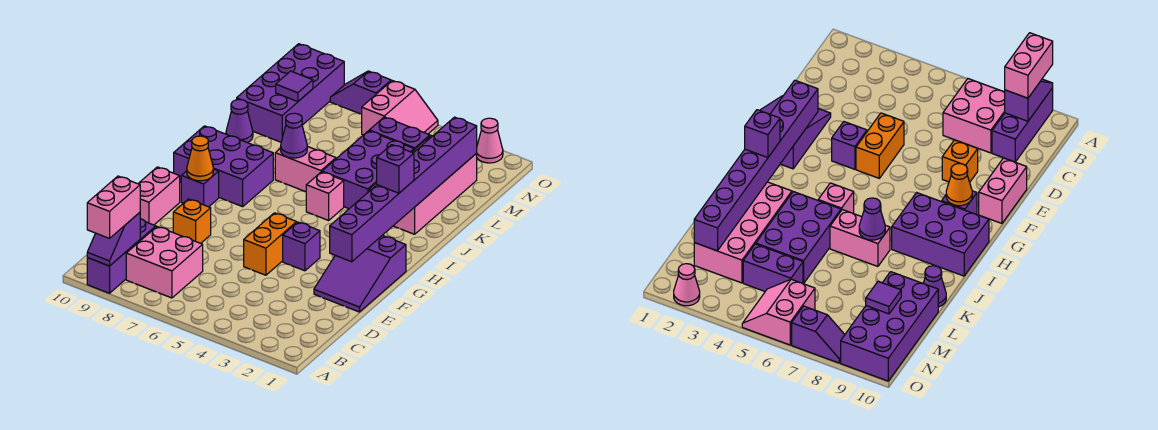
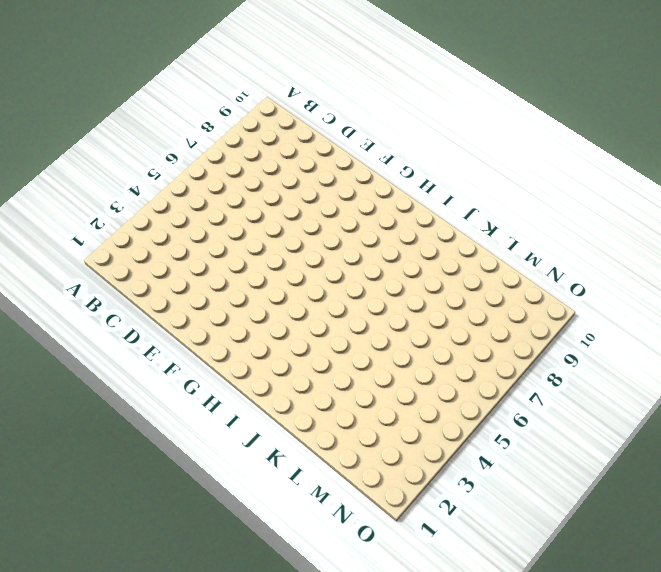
none -> purple 1x3 brick [87,219,156,293]
none -> pink 2x2 brick [126,227,203,298]
none -> purple 2x3 slope [314,235,406,312]

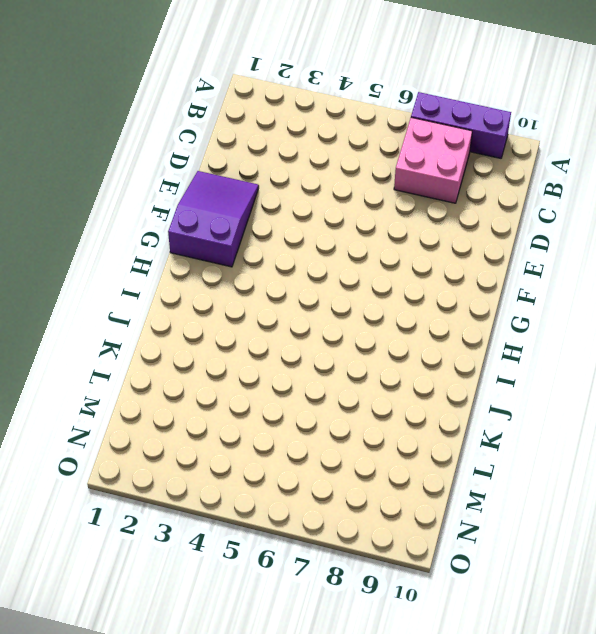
purple 1x3 brick [411,92,511,158] -> purple 1x3 brick turned to [87,219,156,293]
none -> orange 1x2 brick [244,213,297,275]
none -> orange 1x1 brick [173,199,211,243]
none -> pink 1x2 brick [138,167,180,225]

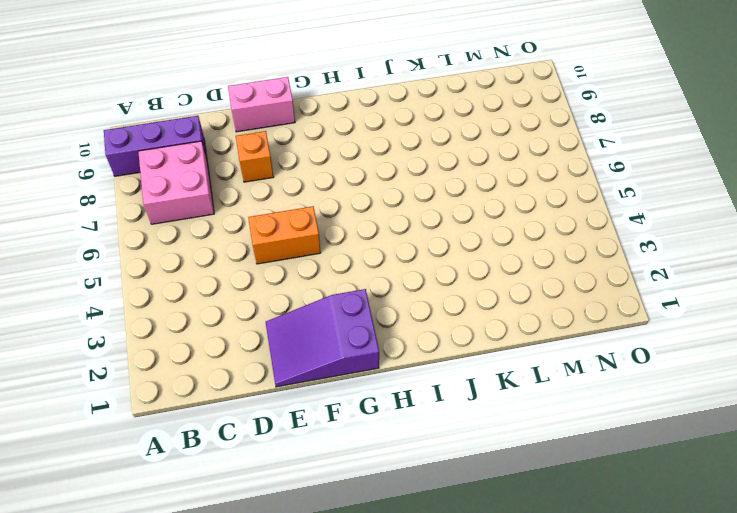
none -> purple 1x1 brick [283,222,320,271]
none -> purple 1x1 brick [181,169,219,207]
none -> purple 2x3 brick [174,126,273,207]

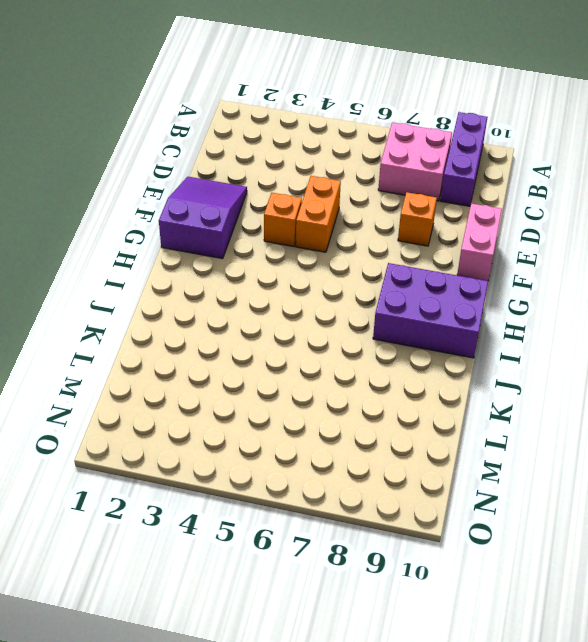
orange 1x1 brick [264,193,302,247] -> purple 1x1 brick [283,222,320,271]
none -> purple 1x1 brick [181,169,219,207]
none -> pink 1x1 brick [306,172,344,220]
none -> pink 2x4 brick [369,136,477,234]

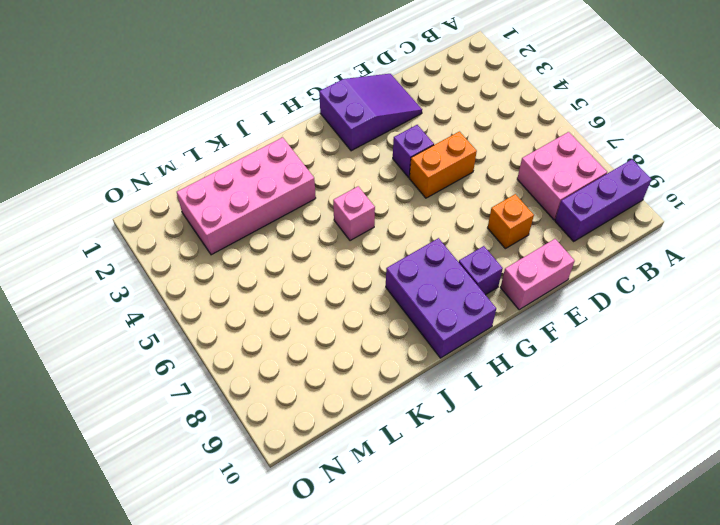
none -> purple 2x3 brick [322,131,414,209]
none -> pink 1x2 brick [275,146,336,192]
none -> purple 1x1 cone [226,100,253,143]

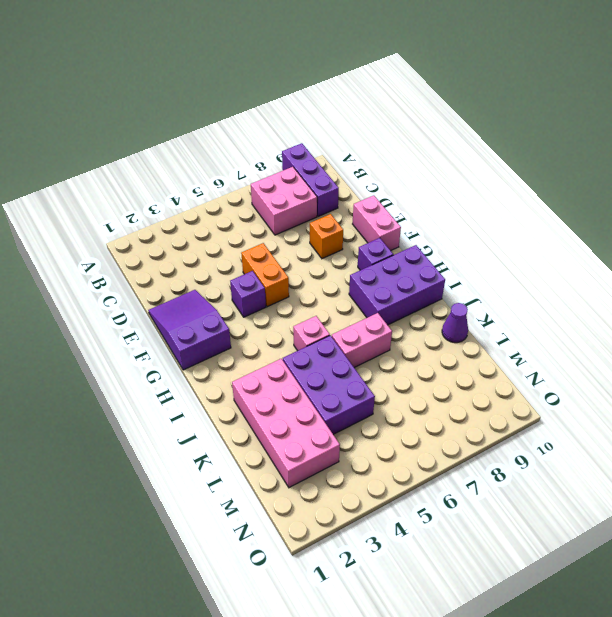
none -> purple 2x4 brick [237,44,344,142]
none -> purple 1x2 brick [369,117,430,150]
none -> pink 2x2 slope [362,81,438,135]

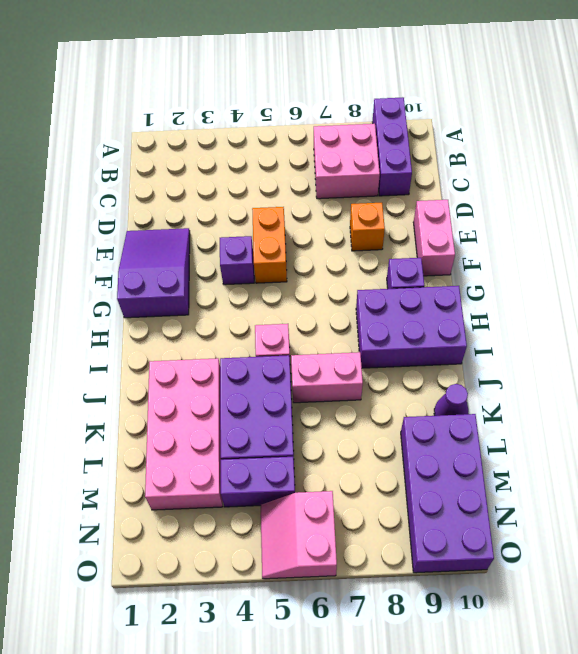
none -> pink 1x1 cone [476,118,503,163]
none -> purple 1x2 slope [330,71,391,114]
none -> purple 1x2 slope [87,213,140,266]

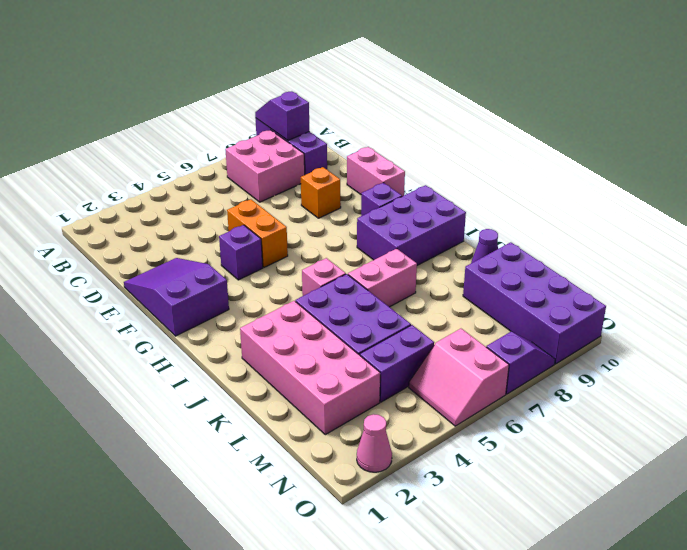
none -> purple 1x8 brick [330,117,477,262]
none -> orange 1x1 cone [187,136,213,181]
none -> purple 1x1 cone [281,113,307,158]

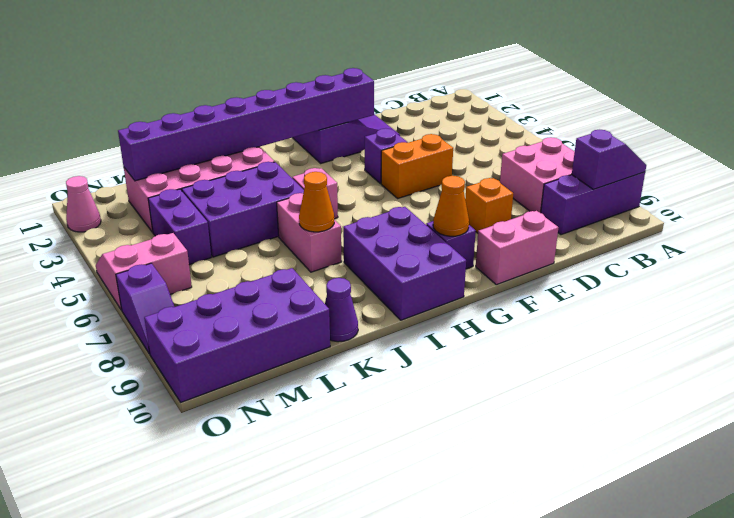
orange 1x1 cone [299,172,334,232] -> purple 1x1 cone [281,113,307,158]
none -> purple 1x1 tile [276,71,313,102]
none -> pink 1x2 brick [87,176,140,238]
none -> purple 1x1 brick [377,145,414,193]

